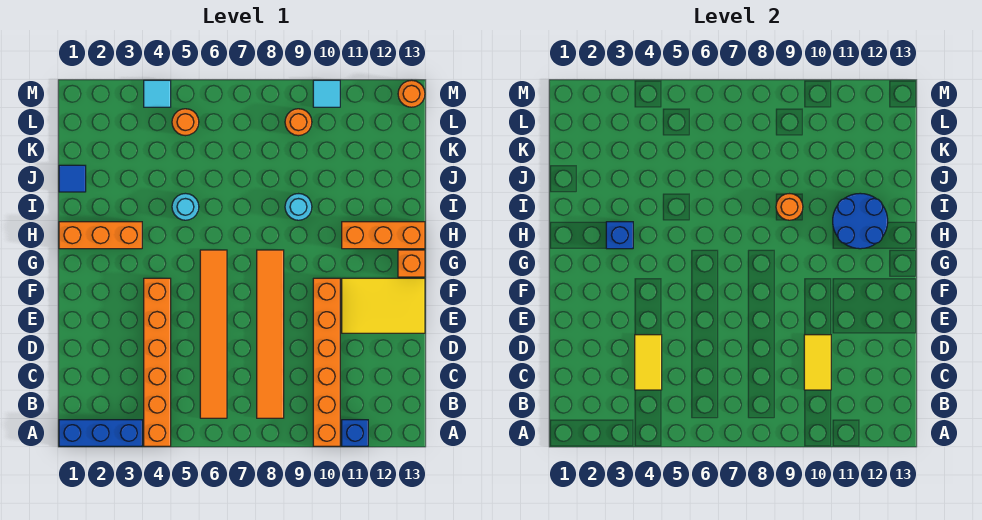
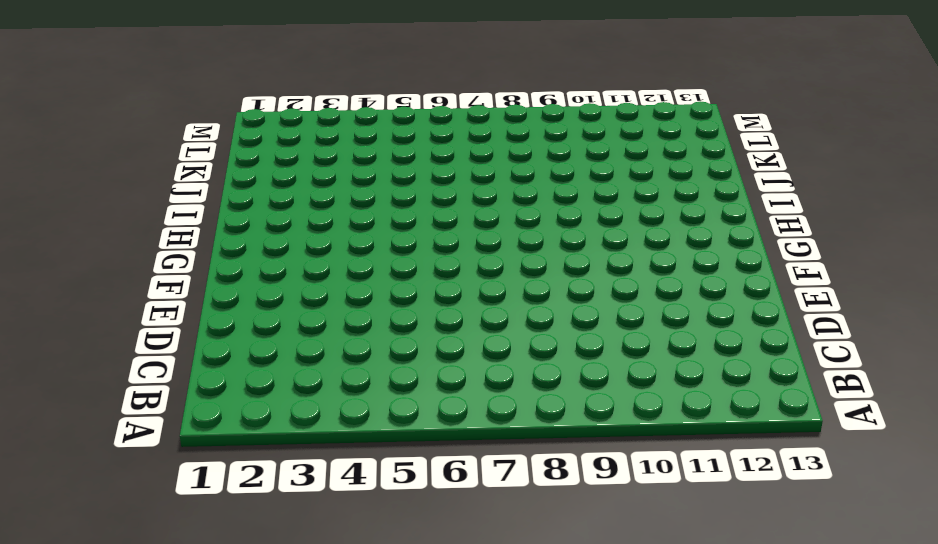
none -> blue 1x3 brick [59,420,142,446]
none -> orange 1x6 brick [144,278,171,446]
none -> orange 1x6 brick [313,278,340,446]

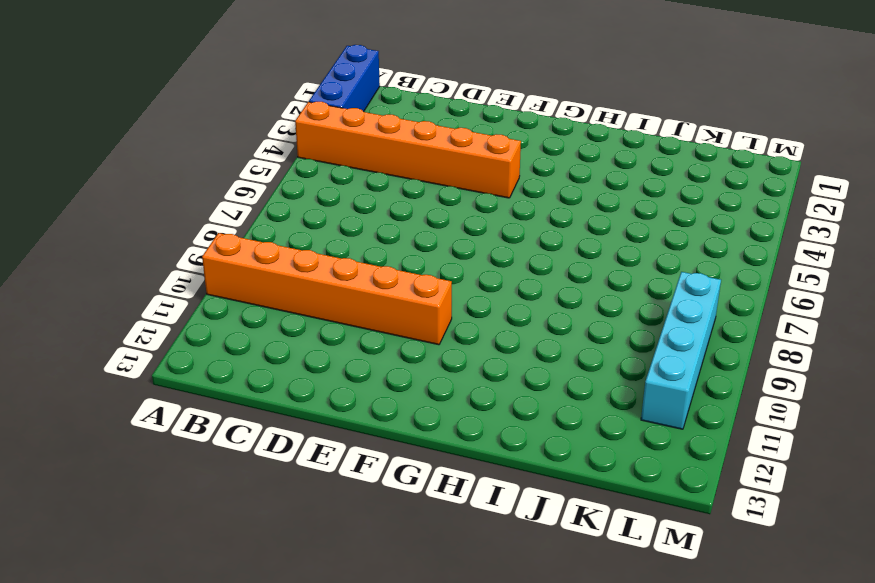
cyan 1x4 brick [641,272,721,429] -> orange 1x1 round brick [285,109,312,136]
none -> blue 1x1 brick [342,420,368,446]
none -> orange 1x6 tile [200,250,227,418]
none -> orange 1x6 tile [257,250,284,418]

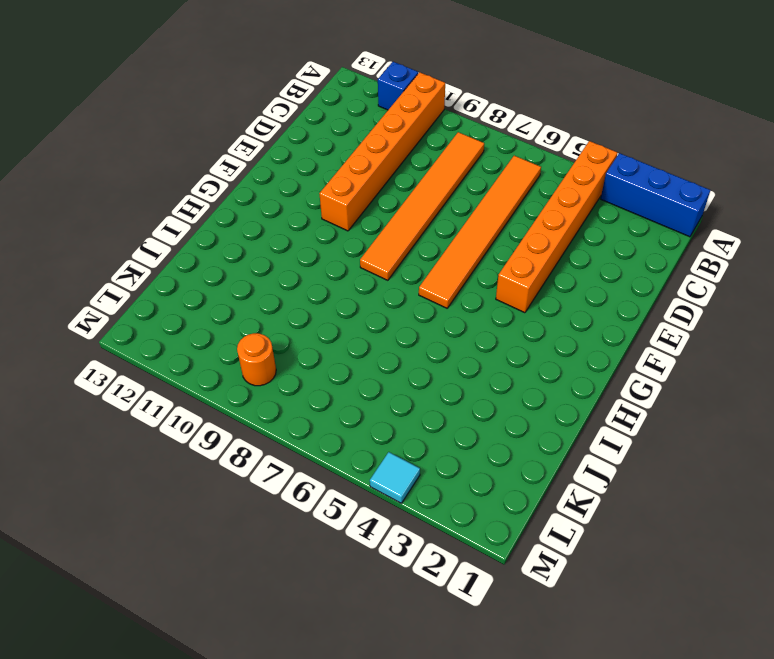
none -> yellow 2x3 tile [342,278,425,333]
none -> orange 1x1 brick [398,250,425,277]
none -> orange 1x3 brick [59,222,142,249]

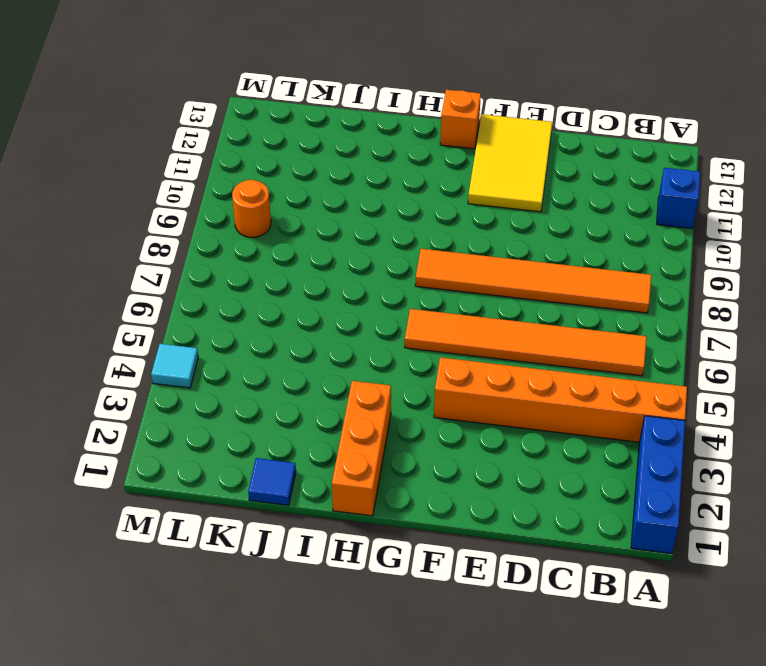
none -> orange 1x6 brick [313,278,340,446]
none -> orange 1x3 brick [342,222,425,249]
none -> cyan 1x1 round brick [172,193,199,220]

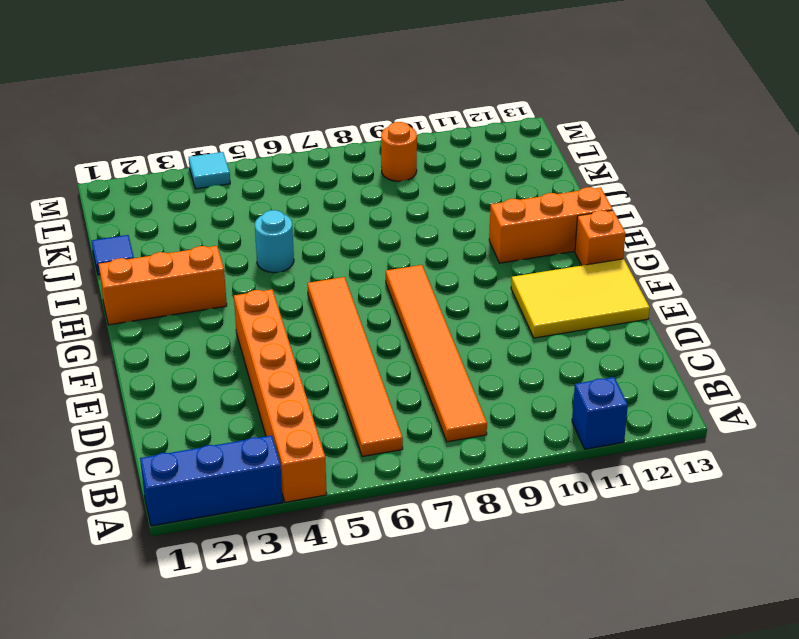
none -> orange 1x6 brick [313,278,340,446]
none -> cyan 1x1 round brick [285,194,312,220]
none -> orange 1x1 round brick [172,109,199,136]

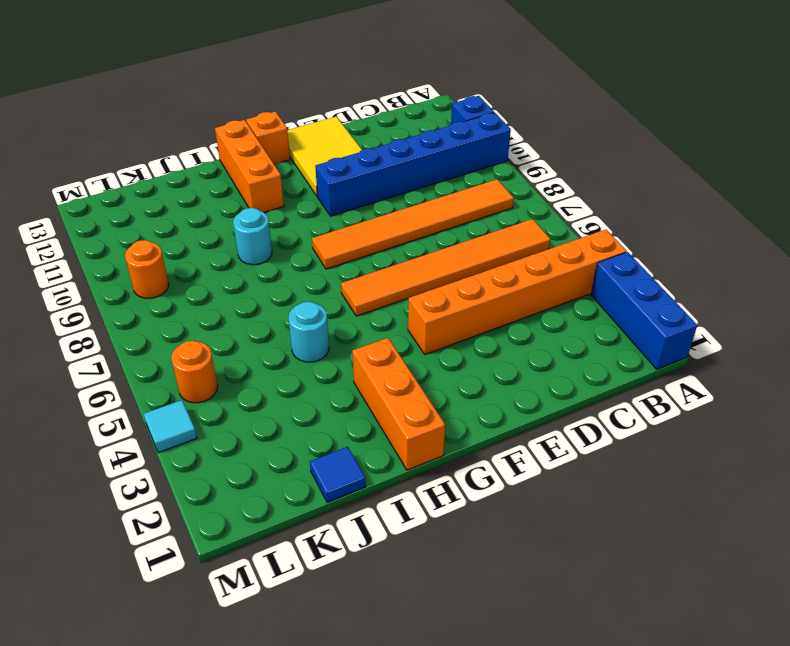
blue 1x6 brick [315,113,511,216] -> orange 1x6 brick [313,278,340,446]
none -> cyan 1x1 tile [313,80,340,107]
none -> orange 1x1 round brick [398,80,425,107]
none -> yellow 1x2 tile [635,335,662,390]

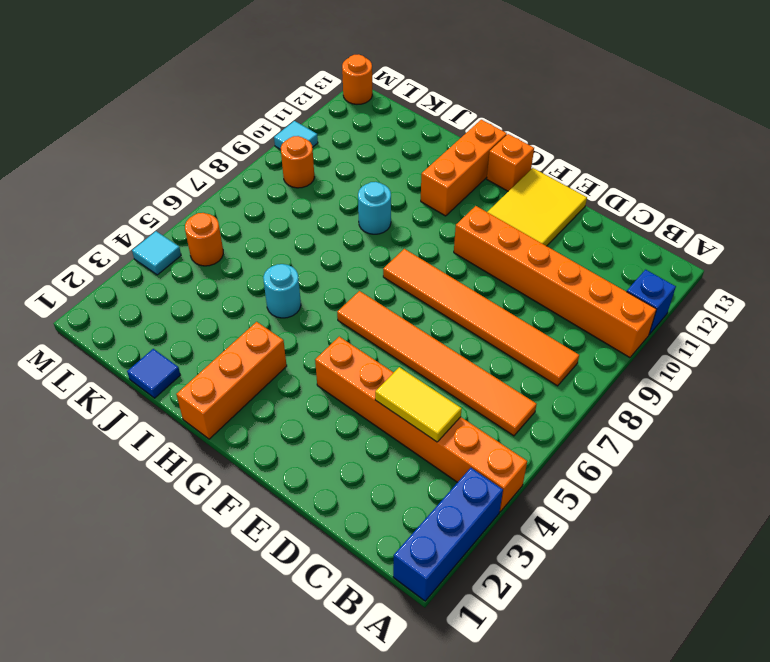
none -> yellow 1x2 tile [804,335,831,390]
none -> blue 1x1 brick [606,222,633,249]
none -> blue 2x2 round brick [833,193,888,249]

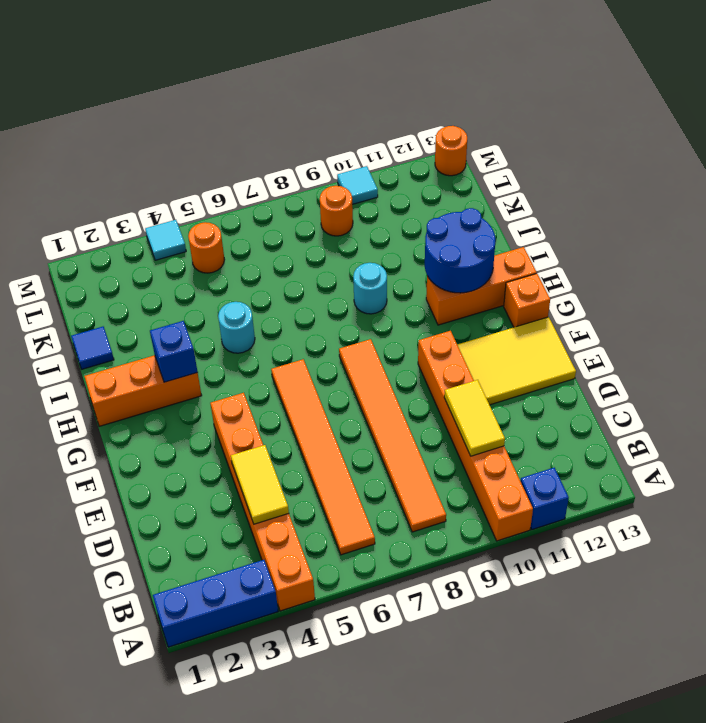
none -> orange 1x1 round brick [776,194,803,220]

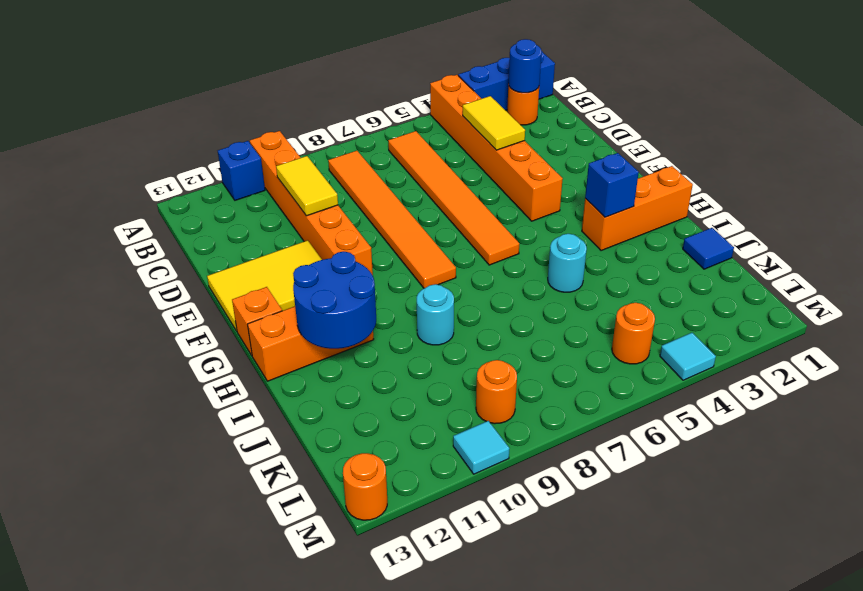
orange 1x1 round brick [507,84,539,125] -> orange 1x1 round brick moved to [776,194,803,220]
blue 1x1 round brick [508,39,542,93] -> none

